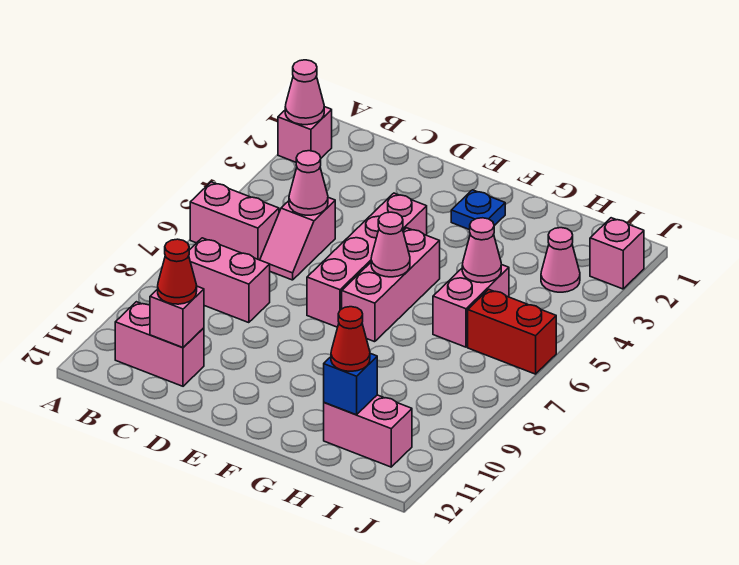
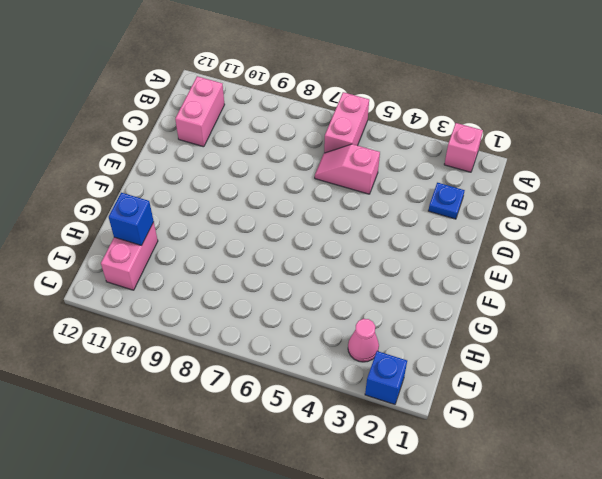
blue 1x1 plate [428,183,465,219] -> blue 1x1 plate moved to [451,190,505,230]
blue 1x1 brick [365,351,407,404] -> pink 1x1 brick [590,218,644,289]
none -> pink 1x2 brick [189,238,270,323]
none -> pink 1x4 brick [307,193,427,327]
none -> pink 1x3 brick [342,228,440,342]

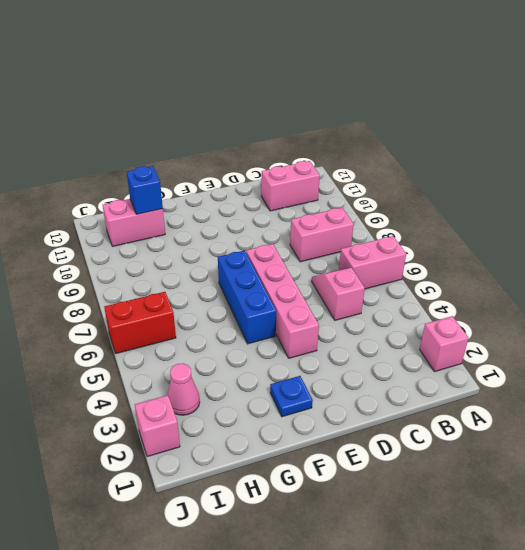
blue 1x3 brick [218,251,276,344] -> pink 1x3 brick [342,228,440,342]
none -> pink 1x2 brick [433,264,509,347]
none -> pink 1x1 cone [285,60,324,125]
none -> pink 1x1 cone [289,151,328,215]

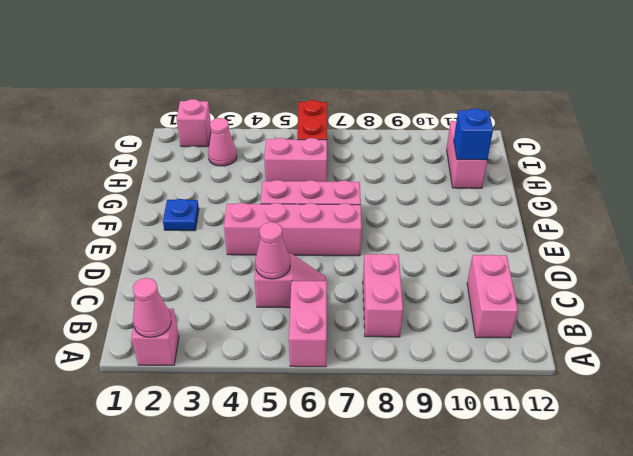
none -> pink 1x1 brick [150,286,204,347]
none -> pink 1x1 cone [371,212,410,277]
none -> pink 1x1 cone [462,218,501,283]

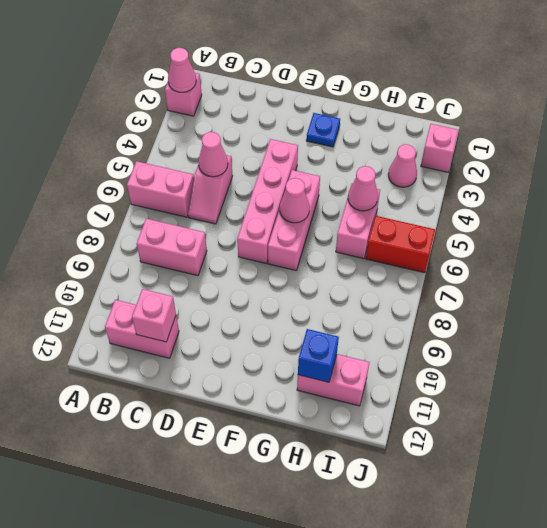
none -> red 1x1 cone [158,239,197,304]
none -> red 1x1 cone [331,307,370,371]

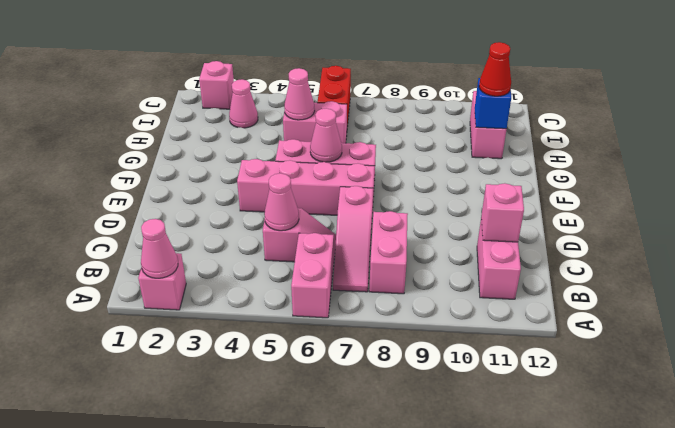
pink 1x3 slope [333,186,373,292] -> none
none -> blue 1x1 plate [451,190,505,230]
none -> red 1x1 cone [158,239,197,304]

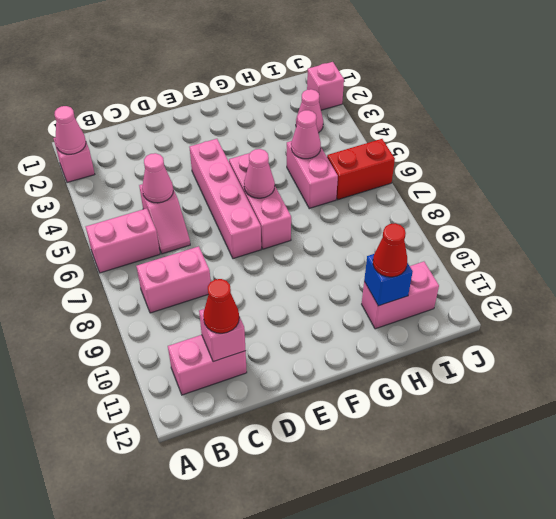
none -> blue 1x1 plate [451,190,505,230]

